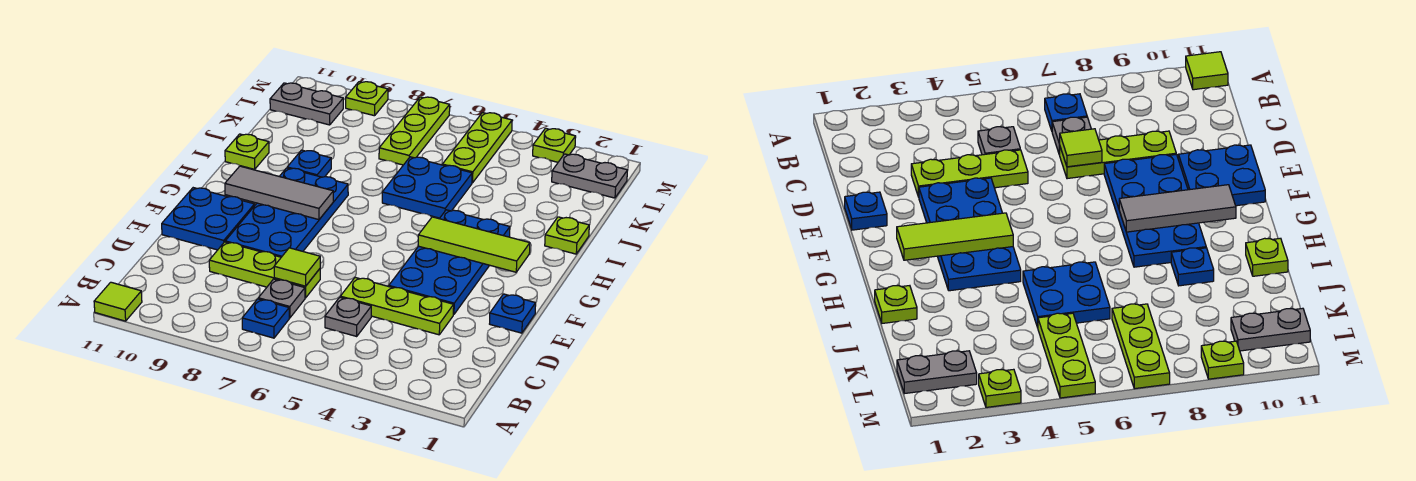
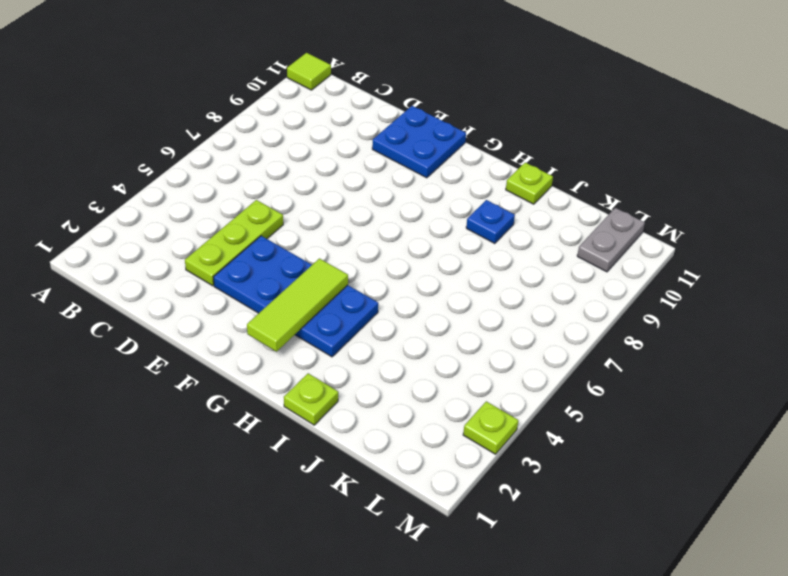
none -> blue 1x1 plate [242,299,289,338]
none -> grey 1x1 plate [325,297,371,336]
none -> grey 1x1 plate [258,279,305,318]

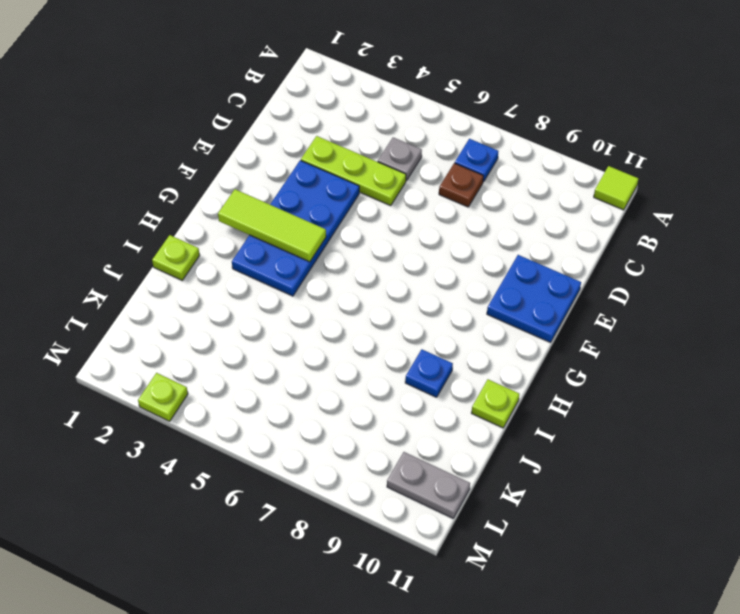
brown 1x1 plate [439,163,483,207] -> grey 1x1 plate [258,279,305,318]
none -> lime 1x3 plate [209,242,320,298]
none -> blue 1x1 plate [490,294,536,333]
none -> blue 2x4 plate [225,168,348,257]

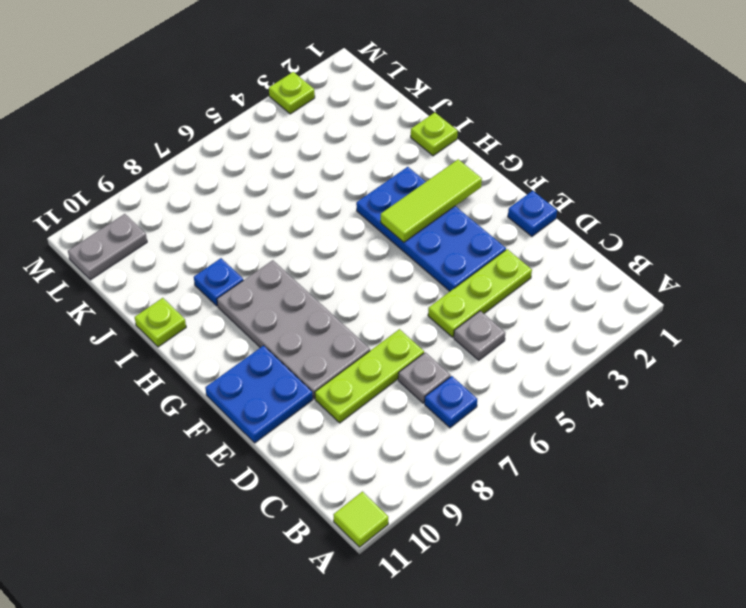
grey 2x4 plate [217,260,370,399] -> blue 2x4 plate [225,168,348,257]
none -> blue 2x2 plate [382,157,472,218]
none -> lime 1x3 plate [442,113,512,183]
none -> lime 1x3 plate [379,97,450,165]

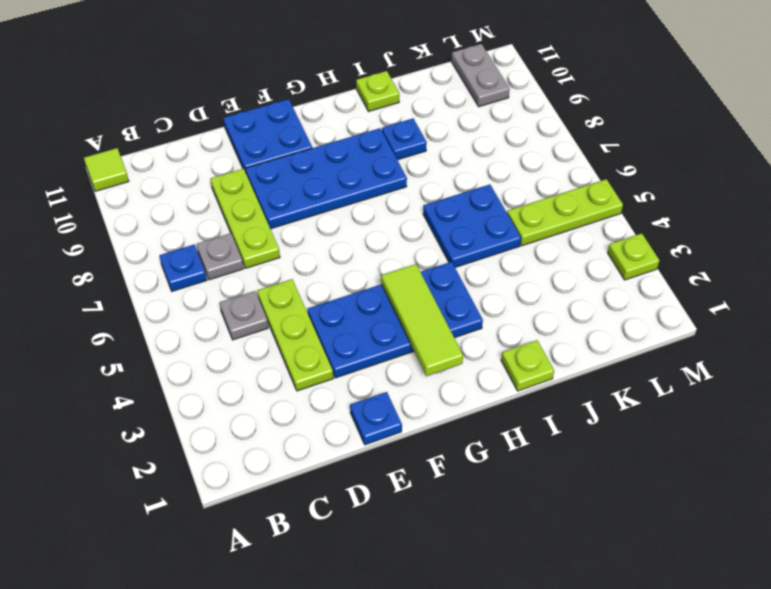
none -> lime 1x3 plate [379,97,450,165]
none -> grey 1x2 plate [552,154,628,198]
none -> lime 1x1 plate [346,82,388,116]

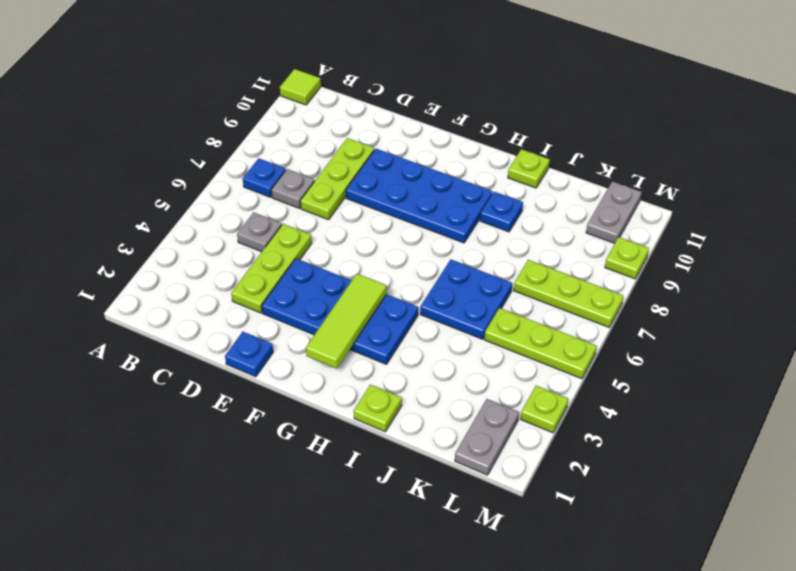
none -> blue 2x2 plate [162,188,255,250]
none -> lime 1x1 tile [274,248,320,286]
none -> grey 1x3 tile [225,166,333,220]

